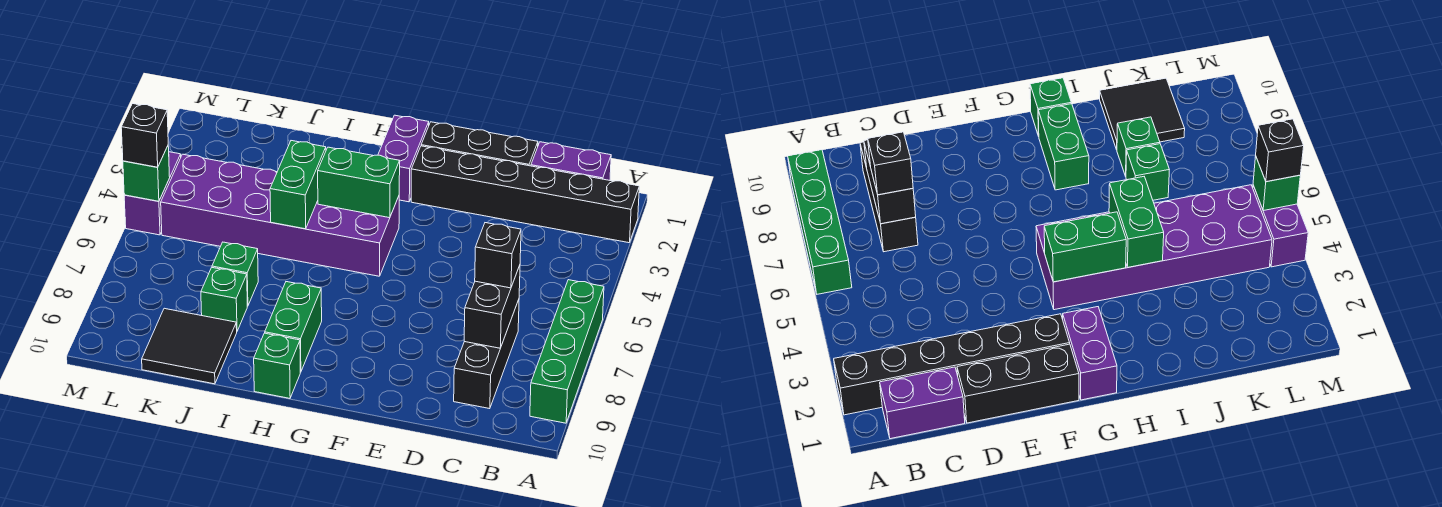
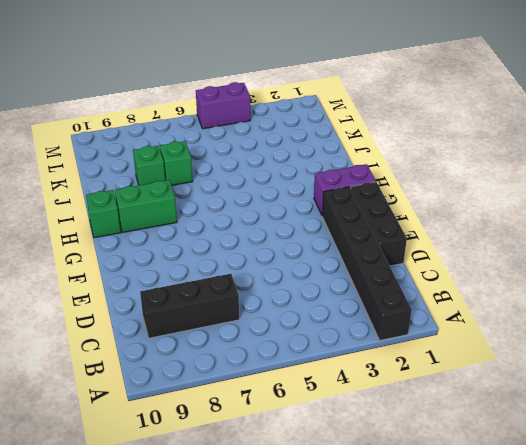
none -> green 1x4 brick [530,280,604,423]
none -> purple 1x2 brick [531,142,611,180]
none -> purple 2x6 brick [161,154,399,276]

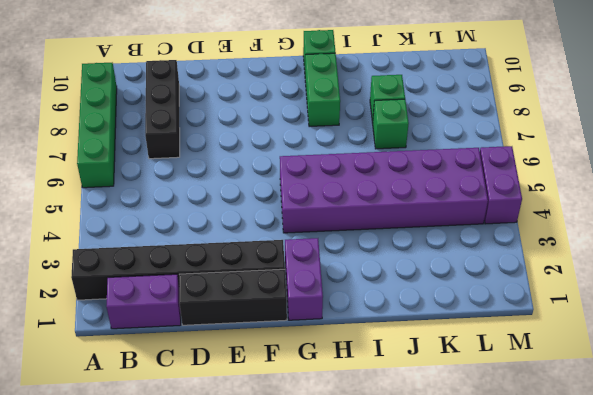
none -> black 2x2 tile [142,308,237,384]
none -> black 1x2 brick [464,265,520,348]
none -> green 1x2 brick [318,147,400,218]

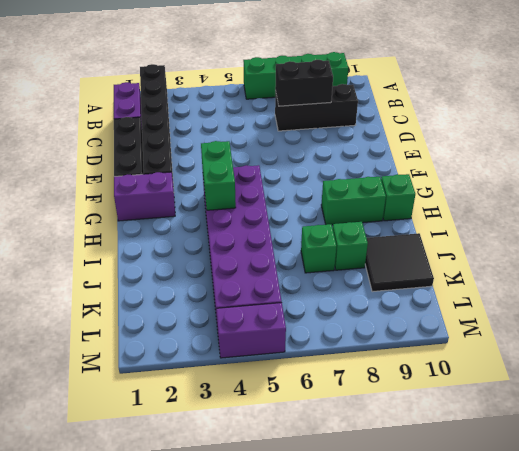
none -> green 1x2 brick [270,141,326,229]
none -> green 1x1 brick [123,146,170,201]
none -> black 1x1 brick [475,223,521,288]

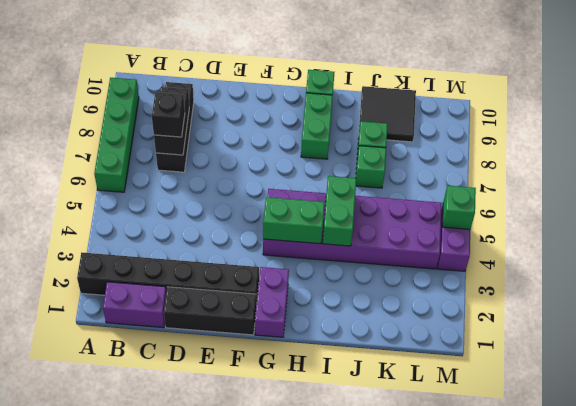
none -> black 1x1 brick [121,104,168,167]

